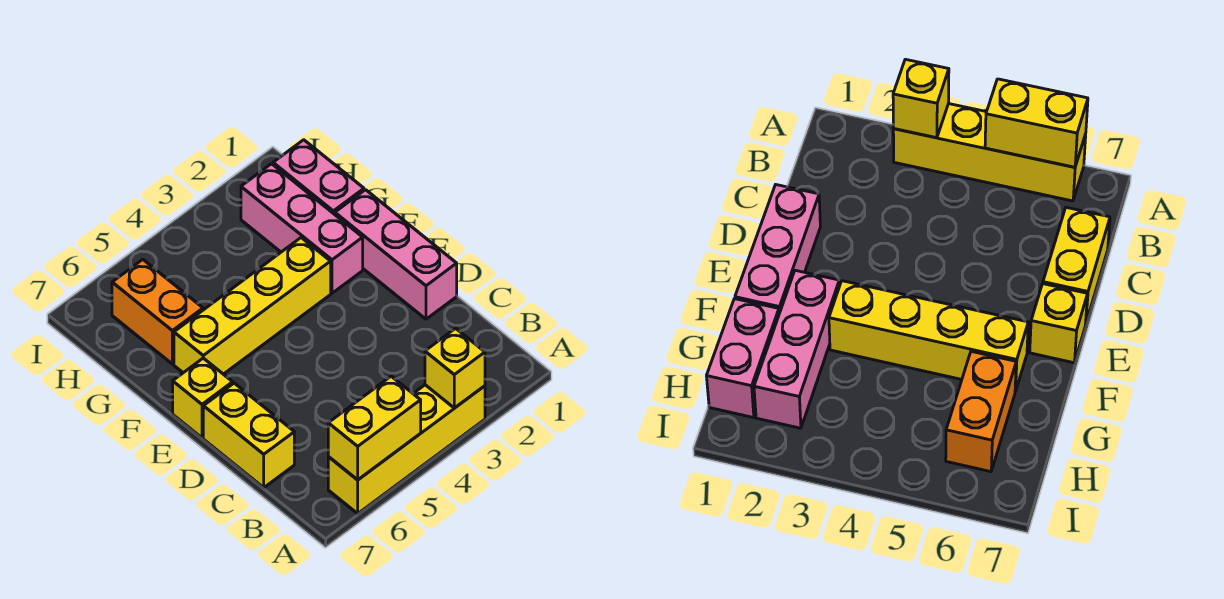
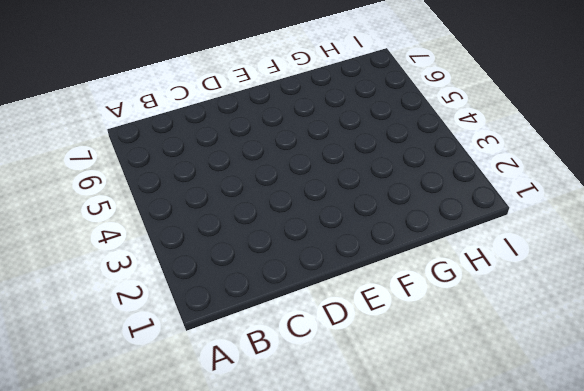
none -> yellow 1x4 brick [328,385,485,513]
none -> yellow 1x2 brick [203,383,294,488]

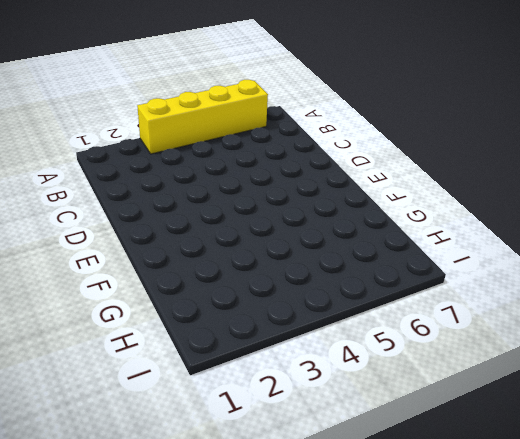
none -> yellow 1x2 brick [203,383,294,488]
none -> pink 1x3 brick [335,190,457,319]

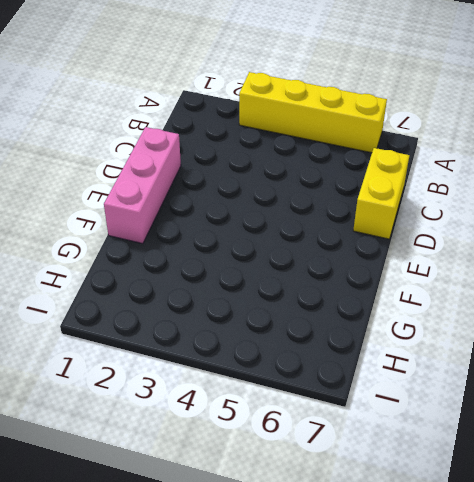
none -> yellow 1x1 brick [173,358,233,438]
none -> pink 1x3 brick [241,164,363,293]

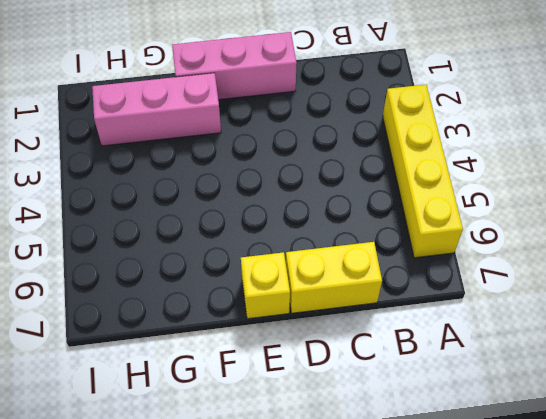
none -> yellow 1x4 brick [174,238,331,374]
none -> pink 1x2 brick [273,140,364,214]

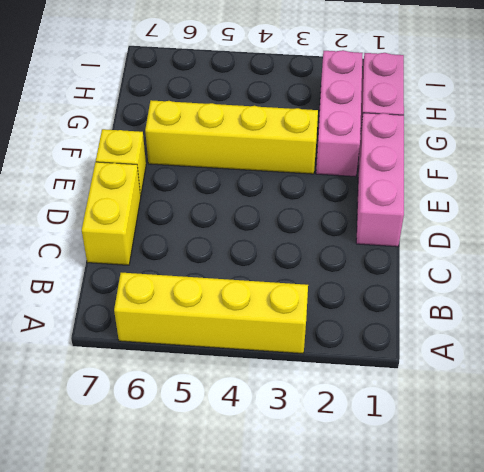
none -> orange 1x2 brick [112,259,203,364]
none -> yellow 1x1 brick [425,328,485,408]

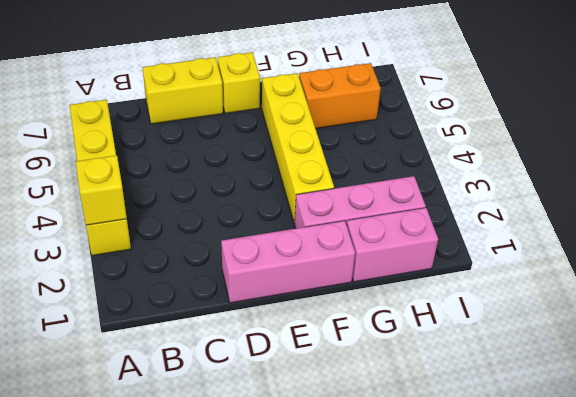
none -> yellow 1x2 brick [328,376,421,480]

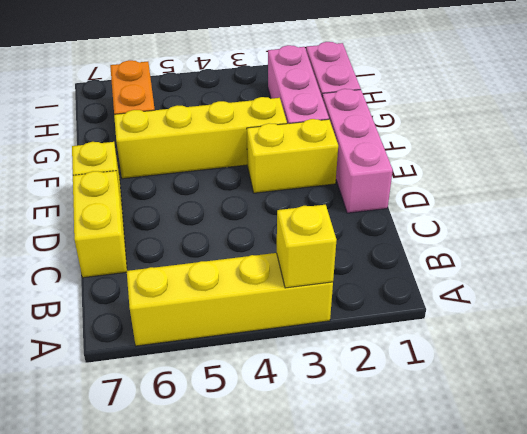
yellow 1x2 brick [247,119,338,193] -> yellow 1x2 brick moved to [328,376,421,480]

